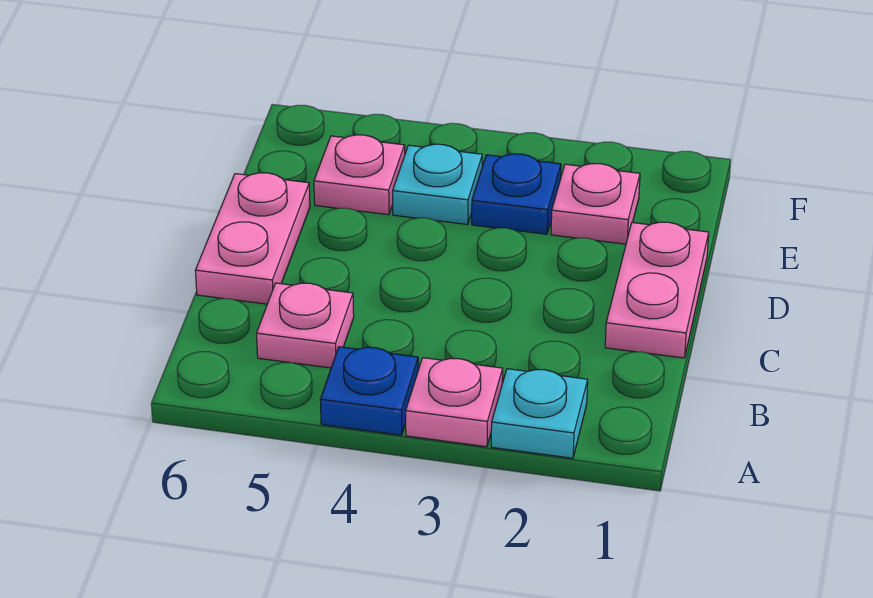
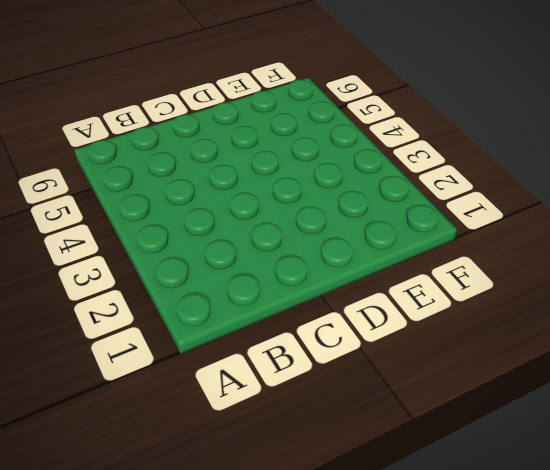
none -> cyan 1x1 plate [491,369,588,458]
none -> pink 1x1 plate [406,358,503,447]

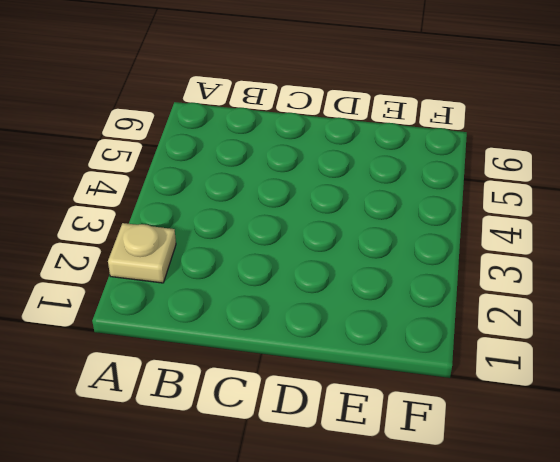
tan 1x1 plate [108,223,176,283] -> cyan 1x1 plate [491,369,588,458]
none -> pink 1x1 plate [406,358,503,447]
none -> blue 1x1 plate [320,347,418,435]

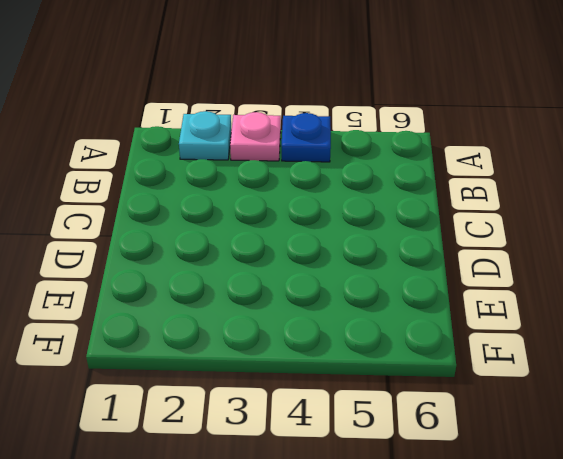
none -> pink 1x1 plate [257,283,354,368]
none -> pink 1x2 plate [605,222,709,358]

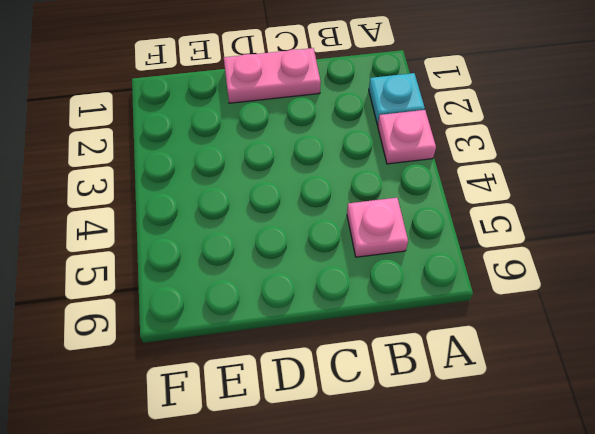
none -> blue 1x1 plate [320,347,418,435]
none -> pink 1x2 plate [195,173,310,304]

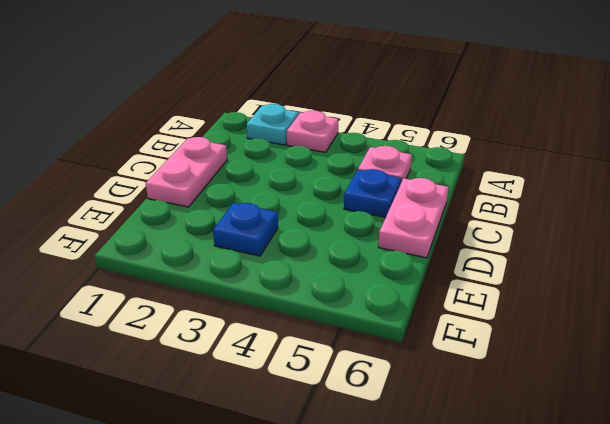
blue 1x1 plate [344,169,401,218] -> blue 1x1 plate moved to [320,347,418,435]
none -> pink 1x1 plate [551,164,640,244]
none -> cyan 1x1 plate [393,144,482,225]

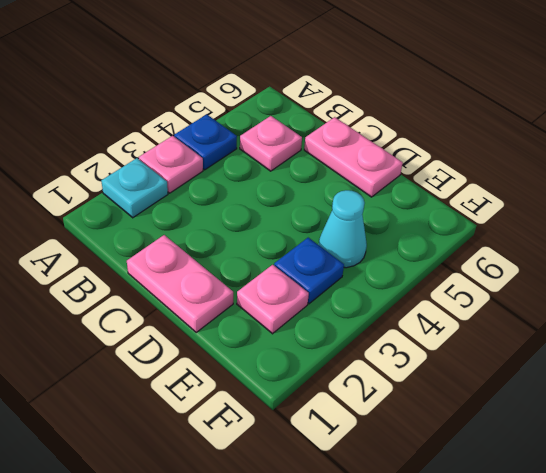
cyan 1x1 cone [319,190,367,268] -> cyan 1x1 plate [393,144,482,225]
none -> pink 1x1 plate [314,135,405,215]

